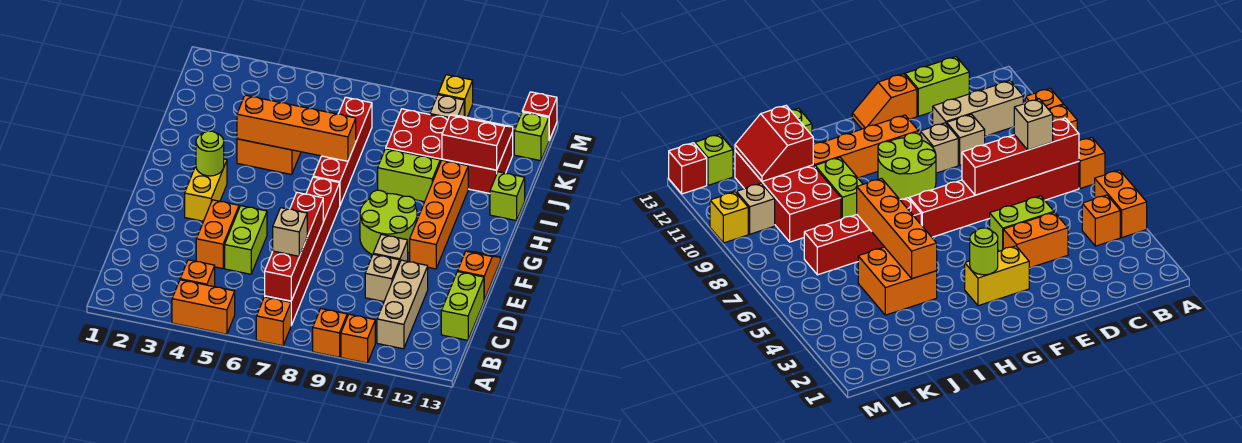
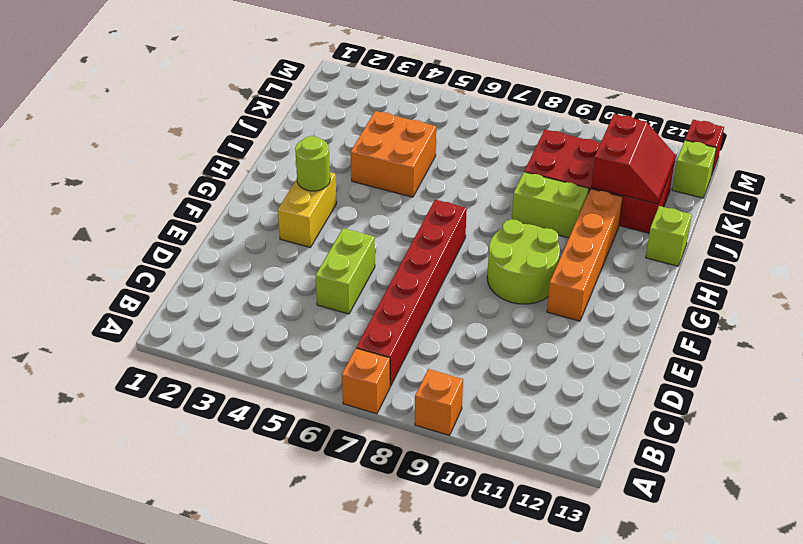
red 2x2 slope [591,114,676,204] -> red 2x2 slope turned to [442,115,513,170]
none -> orange 1x2 brick [172,280,235,334]
none -> orange 1x1 brick [341,314,375,363]
none -> orange 1x1 brick [180,260,215,287]
none -> tan 1x3 brick [377,260,428,349]

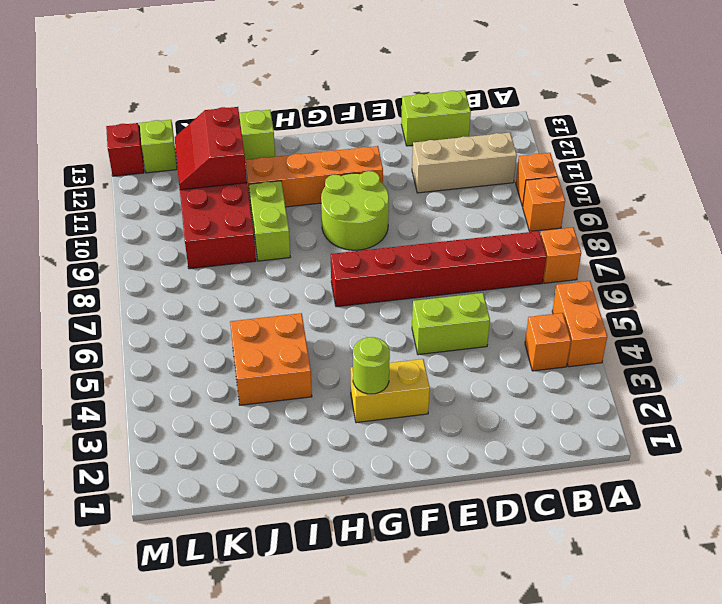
none -> orange 1x2 brick [196,200,239,269]
none -> tan 1x1 brick [365,254,400,302]
none -> tan 1x1 brick [373,234,408,261]
none -> orange 1x2 slope [458,251,500,300]

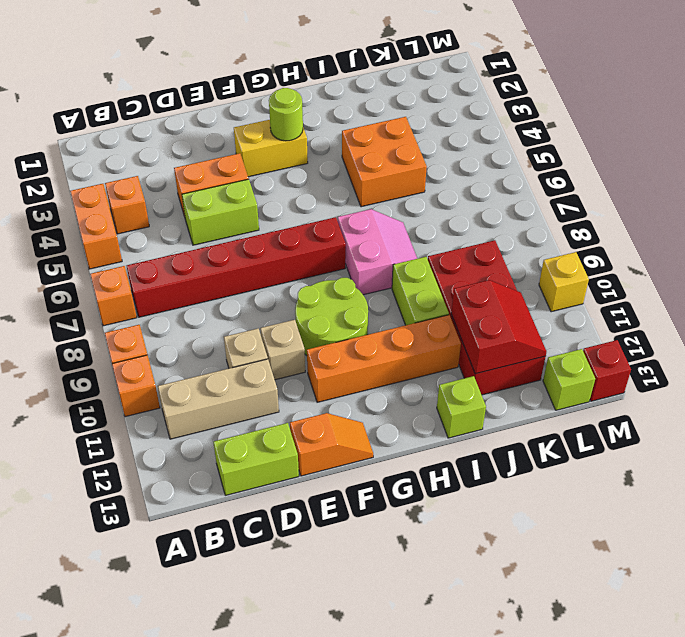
pink 2x2 slope [338,209,417,295] -> red 1x4 brick [313,97,372,205]
none -> tan 1x1 brick [430,95,464,118]
none -> red 1x4 brick [265,193,323,301]
none -> orange 1x4 brick [237,95,356,161]
none -> tan 1x1 brick [273,208,307,256]

